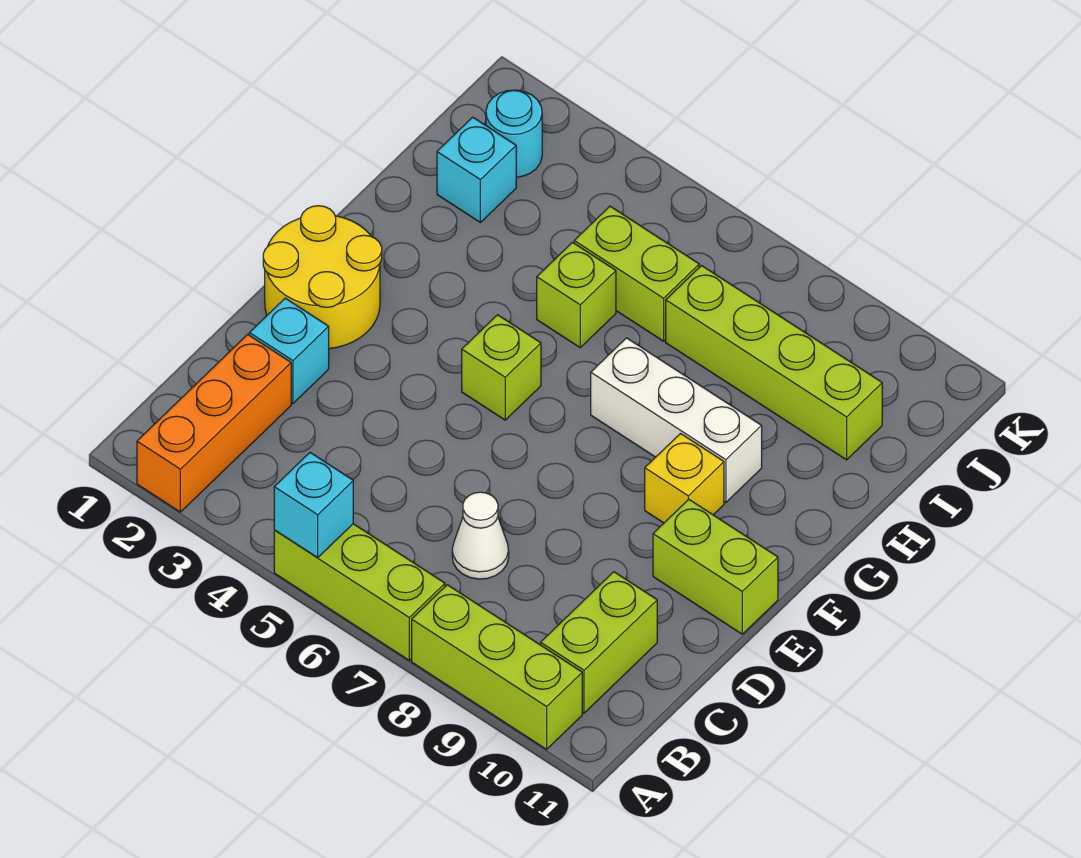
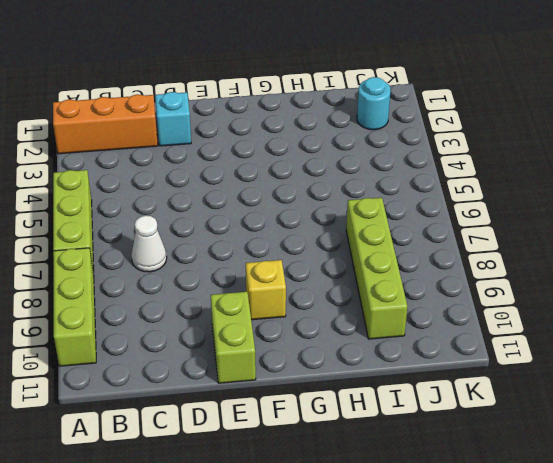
none -> lime 1x2 brick [541,572,657,713]
none -> yellow 2x2 round brick [263,206,382,349]
none -> lime 1x1 brick [462,315,541,420]

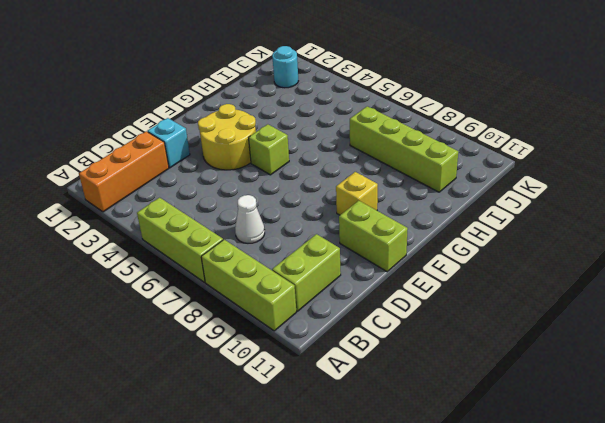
yellow 2x2 round brick [198,104,256,170] -> yellow 2x2 round brick moved to [263,206,382,349]
none -> white 1x3 brick [591,338,762,503]
none -> lime 1x1 brick [537,243,616,348]
none -> cyan 1x1 brick [437,117,516,222]

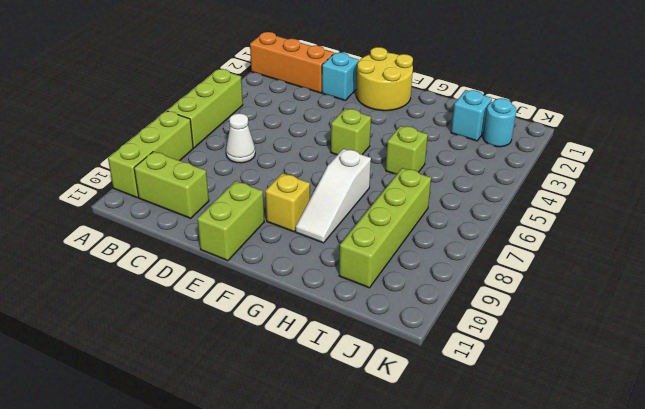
white 1x3 slope [295,149,371,243] -> white 1x3 brick [591,338,762,503]
none -> lime 1x2 brick [574,206,699,341]
none -> cyan 1x1 brick [274,453,353,558]

